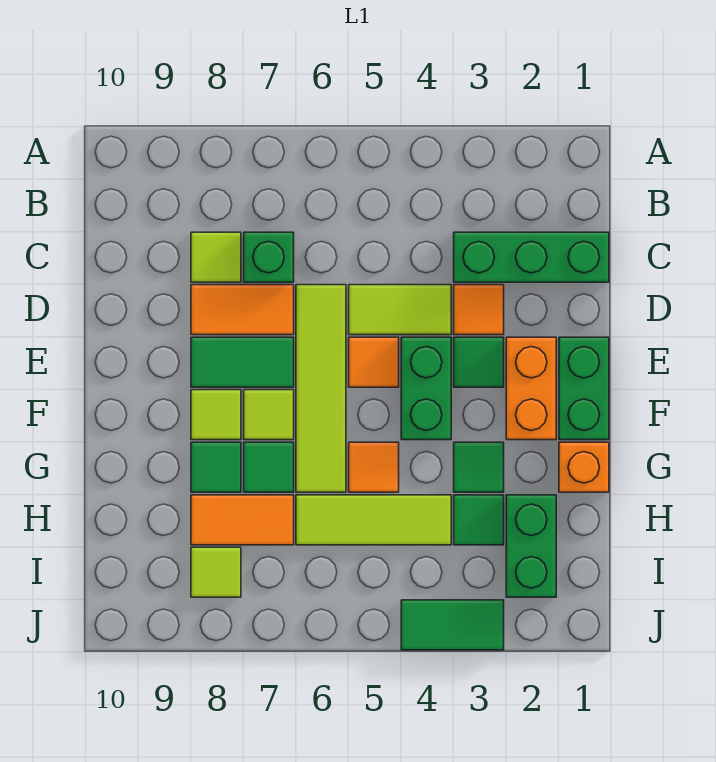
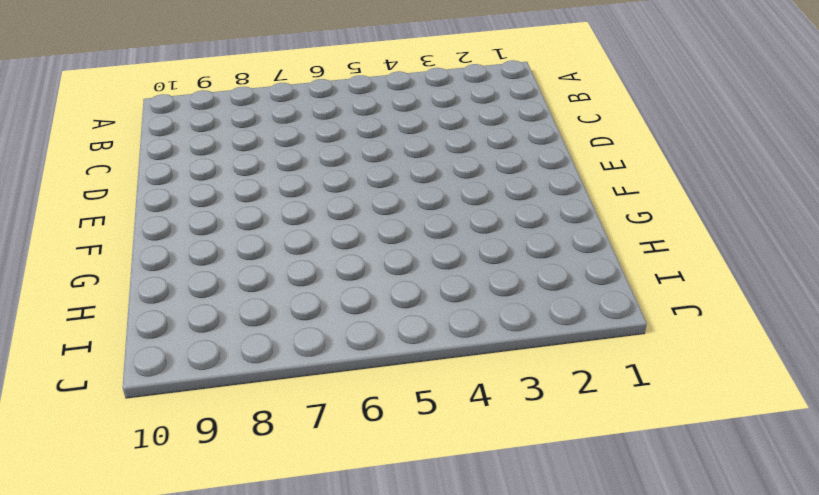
none -> green 1x3 brick [454,232,609,282]
none -> green 1x1 brick [244,232,294,282]
none -> lime 1x1 tile [191,232,241,282]

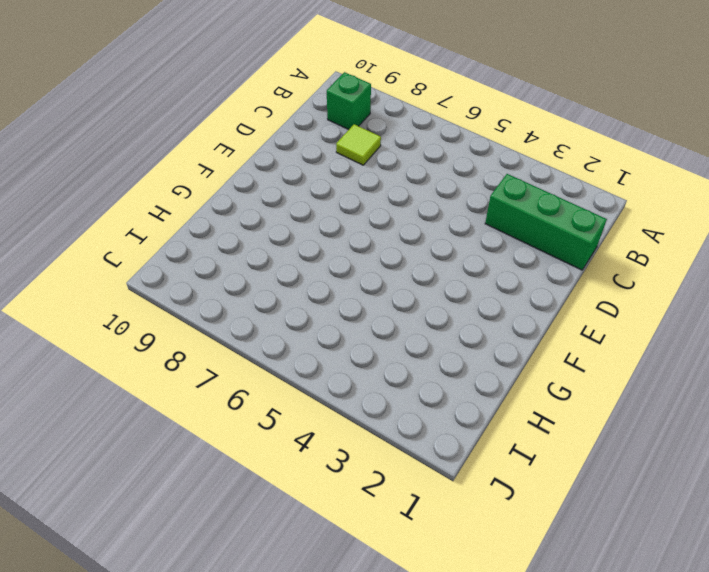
green 1x1 brick [327,72,371,130] -> green 1x1 brick moved to [244,232,294,282]
none -> orange 1x1 tile [454,285,504,335]
none -> lime 1x2 tile [349,285,451,335]
none -> lime 1x4 tile [296,285,346,492]

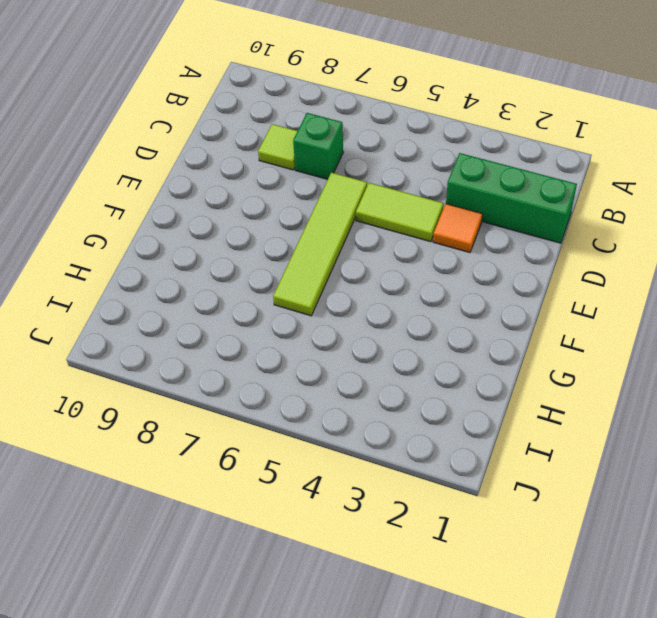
none -> orange 1x2 tile [191,285,294,335]
none -> green 1x2 brick [559,337,609,440]
none -> orange 1x2 brick [506,337,556,440]

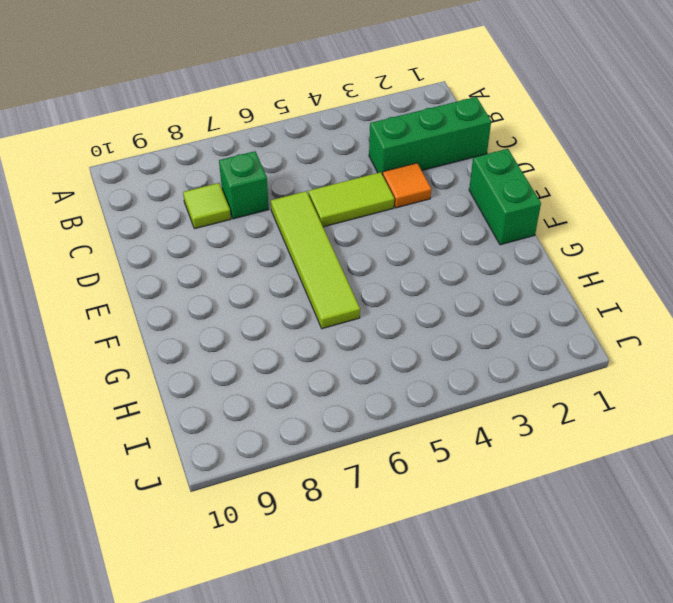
none -> orange 1x2 tile [191,285,294,335]
none -> orange 1x2 brick [506,337,556,440]
none -> green 1x1 tile [454,337,504,387]

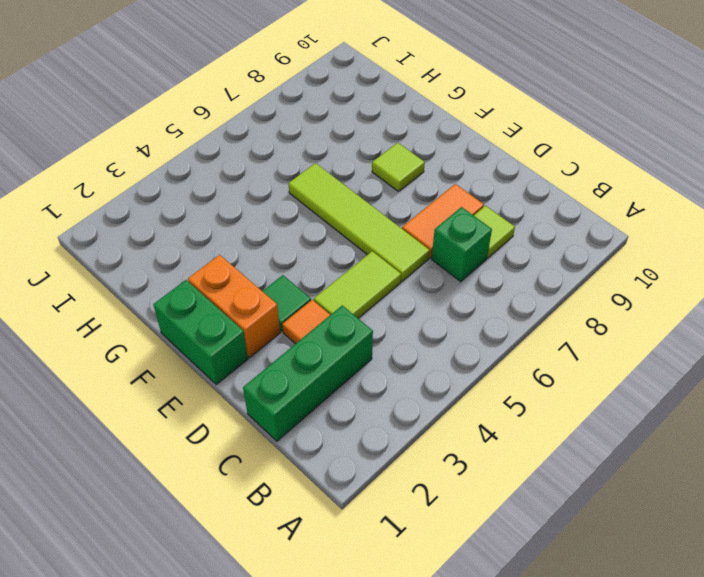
none -> green 1x2 brick [401,337,451,440]
none -> orange 1x1 tile [349,337,399,387]
none -> green 1x2 tile [191,337,294,387]

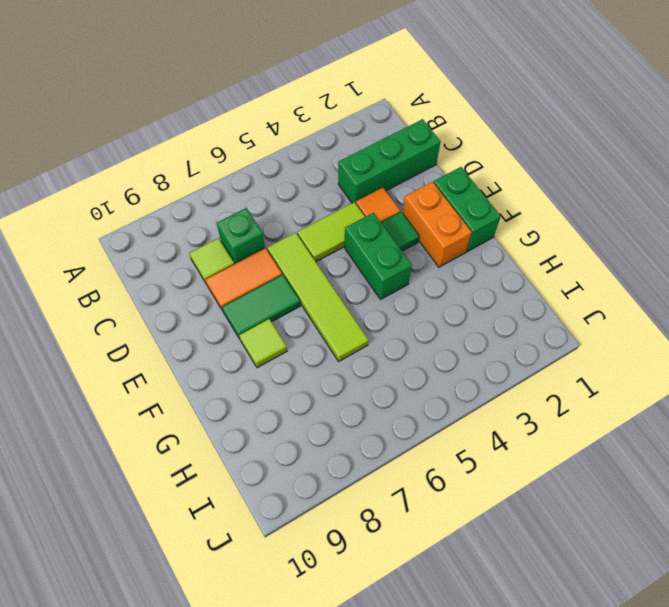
none -> orange 1x1 tile [349,337,399,387]
none -> lime 1x1 tile [244,390,294,440]
none -> orange 1x1 brick [559,442,609,492]

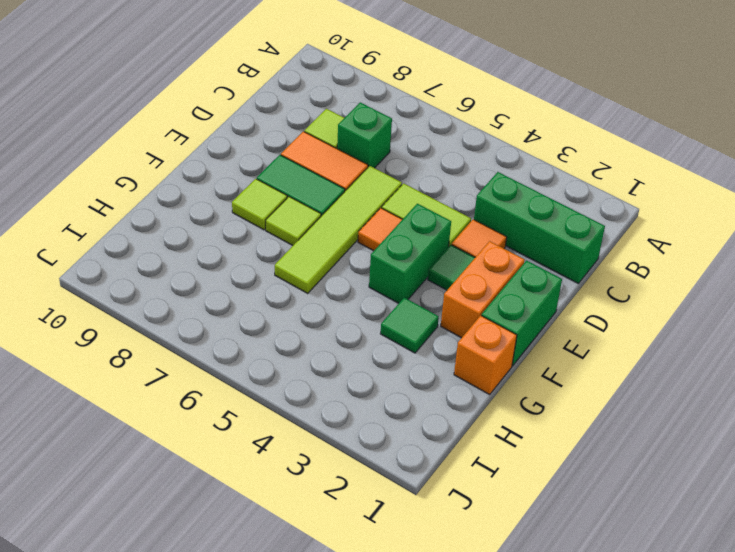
none -> orange 1x1 tile [349,442,399,492]
none -> green 1x1 tile [244,442,294,492]
none -> green 1x1 tile [191,442,241,492]

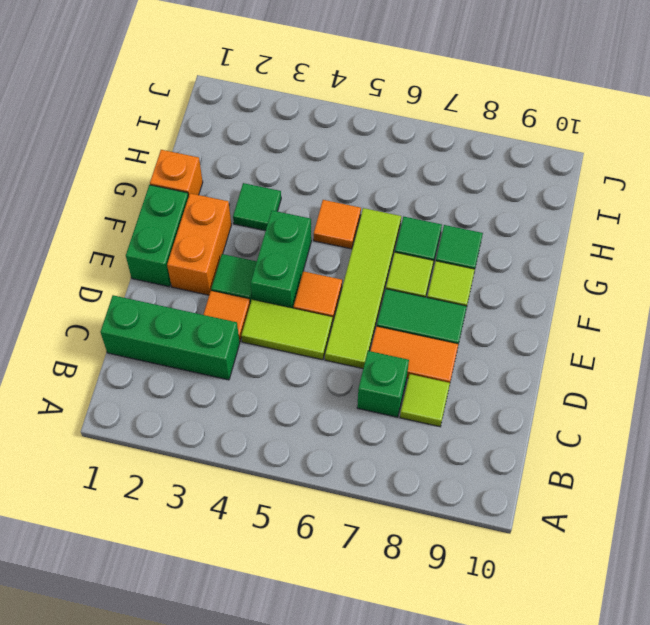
none -> green 1x2 brick [506,495,556,597]
none -> green 1x1 tile [454,495,504,545]
none -> lime 1x3 tile [296,495,451,545]

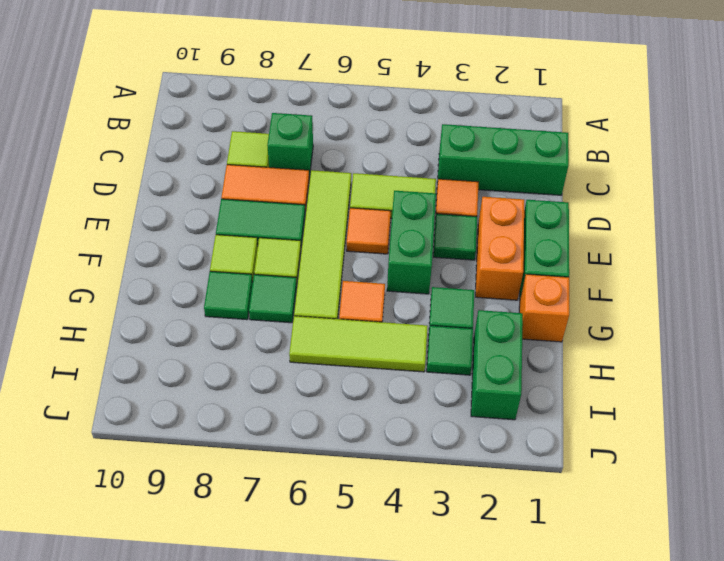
none -> orange 1x2 tile [191,495,294,545]
none -> lime 1x1 tile [191,547,241,597]
none -> green 1x2 tile [401,600,504,650]

